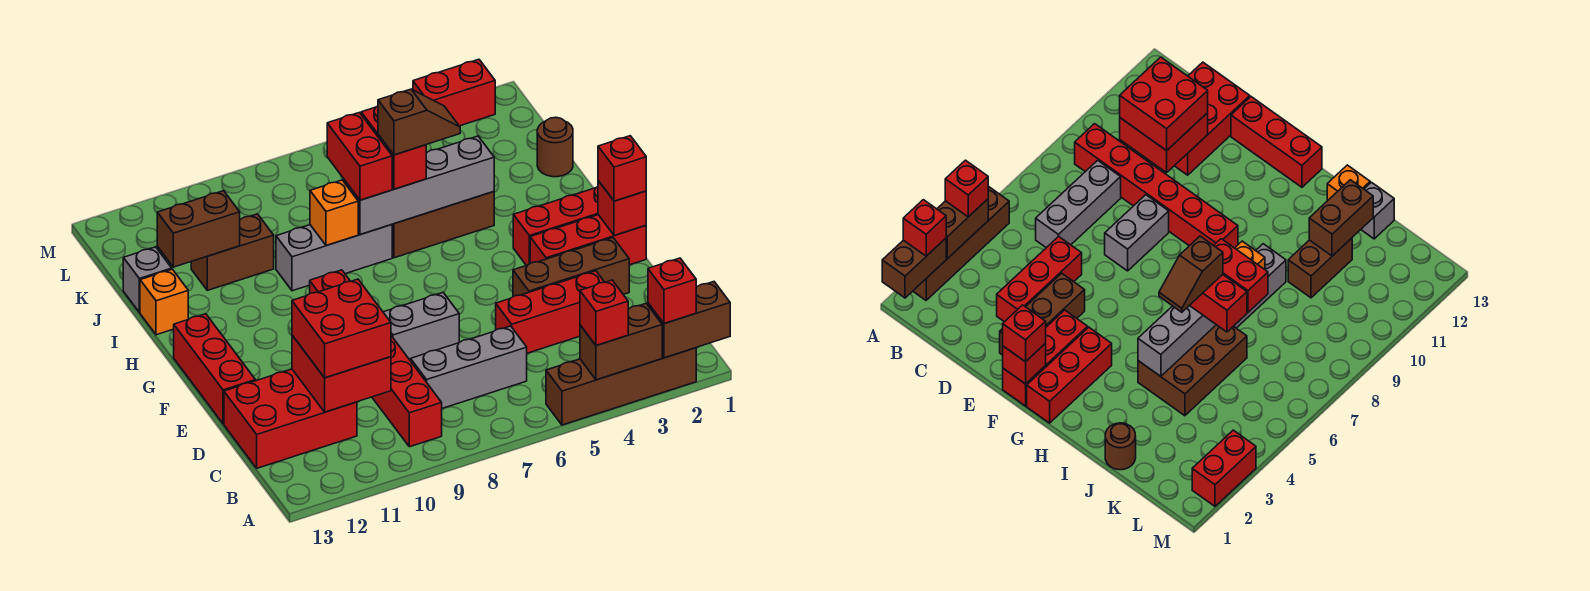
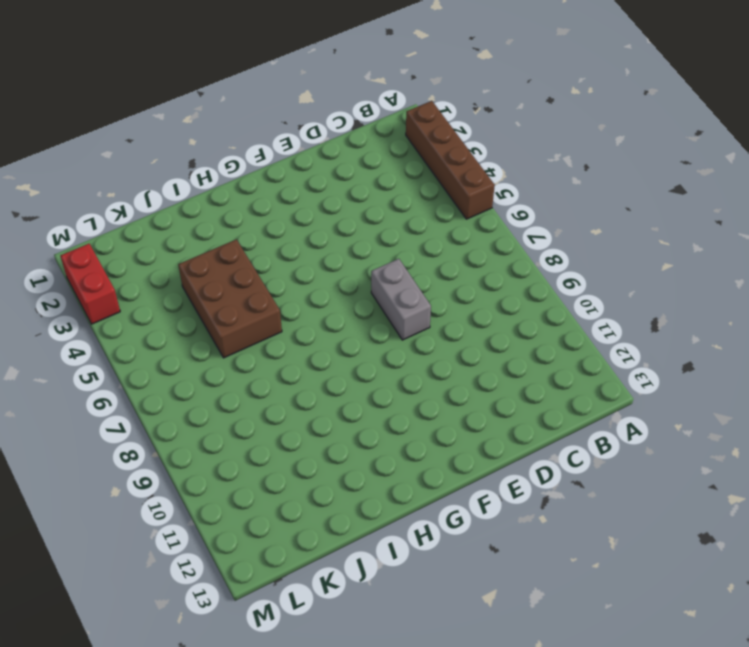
none -> red 1x6 brick [310,270,442,447]
none -> grey 1x3 brick [411,326,527,408]
none -> red 2x3 brick [224,369,357,468]
none -> red 1x3 brick [496,271,604,353]

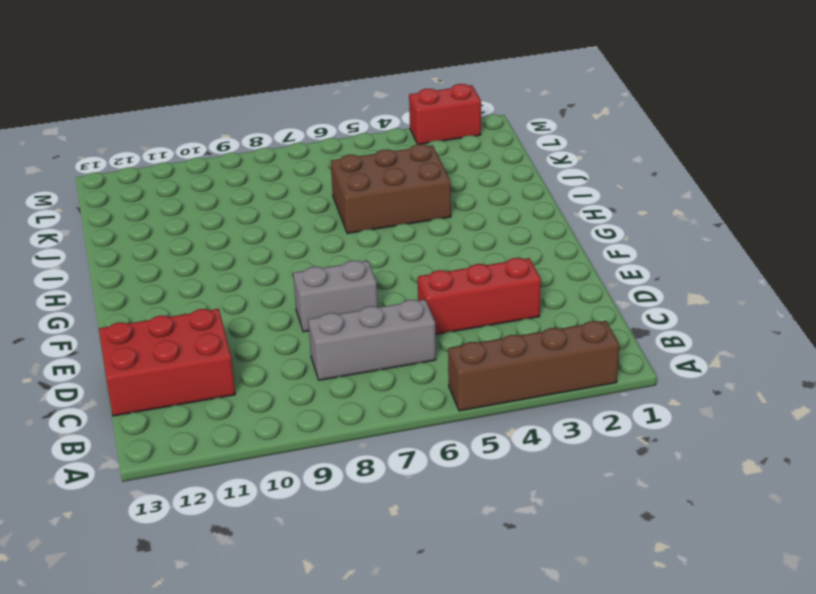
none -> red 1x6 brick [310,270,442,447]
none -> brown 1x3 brick [513,238,629,297]
none -> red 1x3 brick [174,314,255,424]
none -> red 1x3 brick [530,215,646,265]

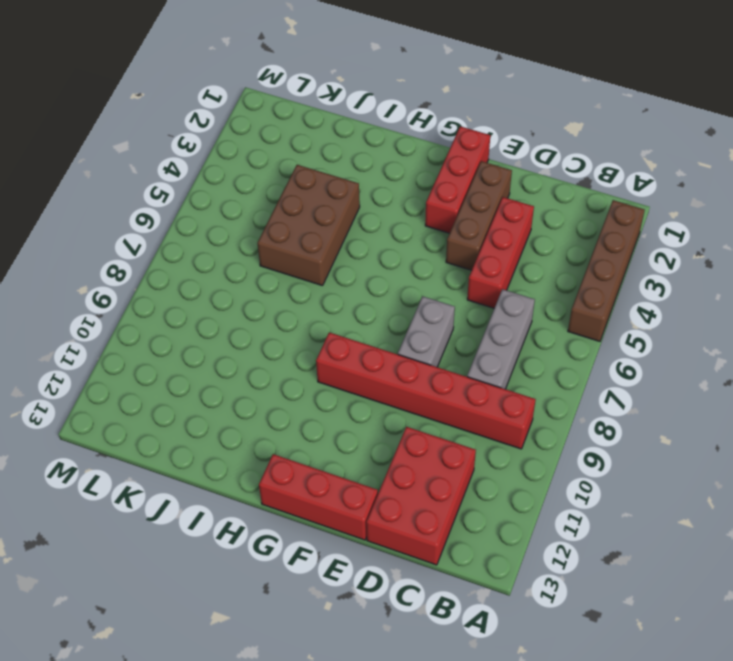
none -> red 1x3 brick [513,187,598,266]
none -> grey 1x3 brick [276,225,392,291]
none -> orange 1x1 brick [140,269,188,335]
none -> brown 1x1 round brick [537,117,573,177]

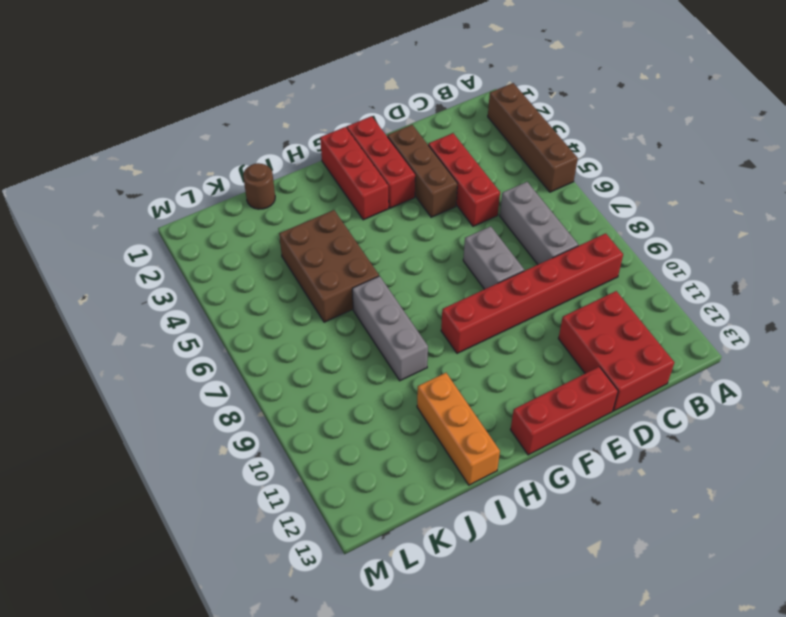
orange 1x3 brick [417,373,500,485] -> orange 1x1 brick [140,269,188,335]
none -> brown 1x2 brick [191,214,274,290]
none -> grey 1x1 brick [123,247,172,312]
none -> red 1x2 brick [413,59,495,126]
none -> brown 1x2 brick [648,282,730,358]

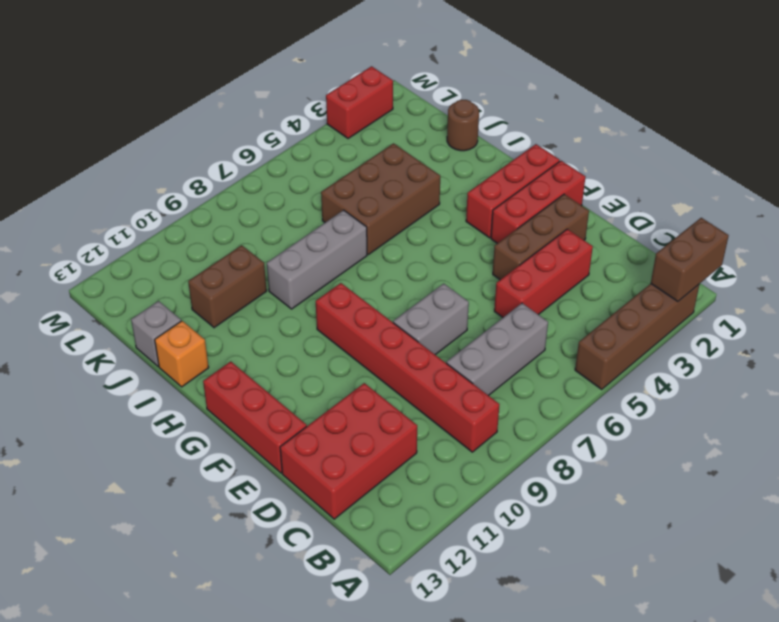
none -> brown 1x2 brick [580,304,662,380]
none -> red 2x2 brick [292,335,391,412]
none -> red 1x1 brick [598,181,646,236]
none -> grey 1x4 brick [344,136,494,235]

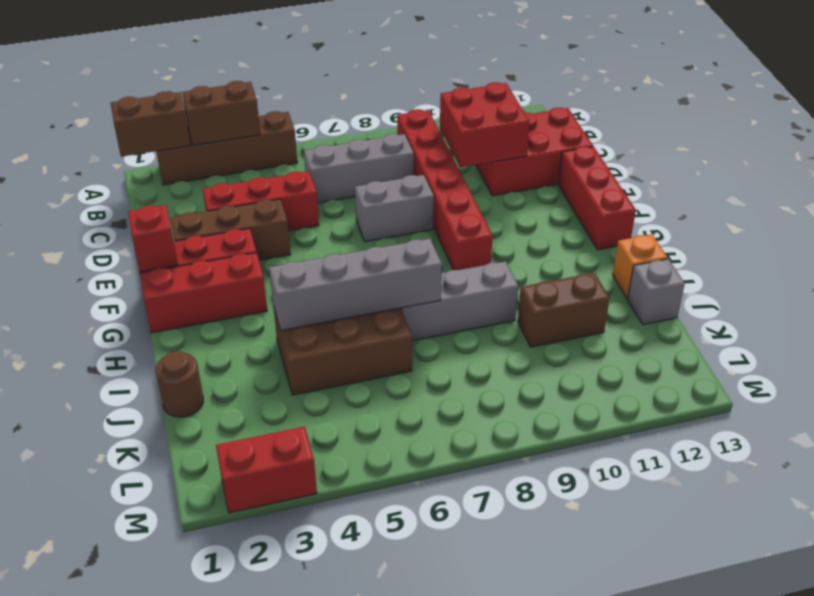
none -> orange 1x1 brick [310,180,358,246]
none -> brown 1x2 brick [157,191,240,267]
none -> red 1x1 brick [648,258,696,324]
none -> red 1x1 brick [580,280,628,346]

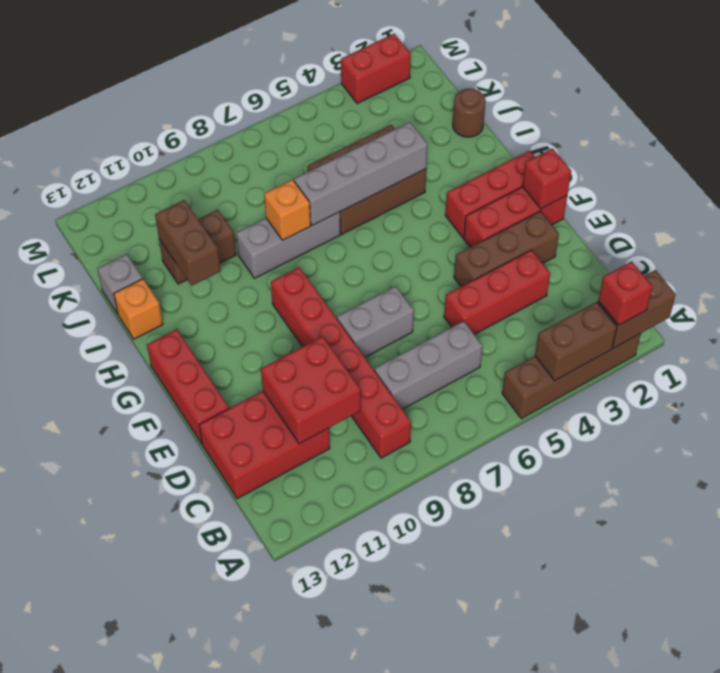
brown 1x2 brick [155,200,221,286] -> brown 1x2 brick turned to [157,191,240,267]
none -> red 1x1 brick [580,280,628,346]
none -> red 2x2 brick [292,279,391,378]
none -> red 1x1 brick [598,136,646,201]
none -> red 1x2 brick [361,106,426,189]

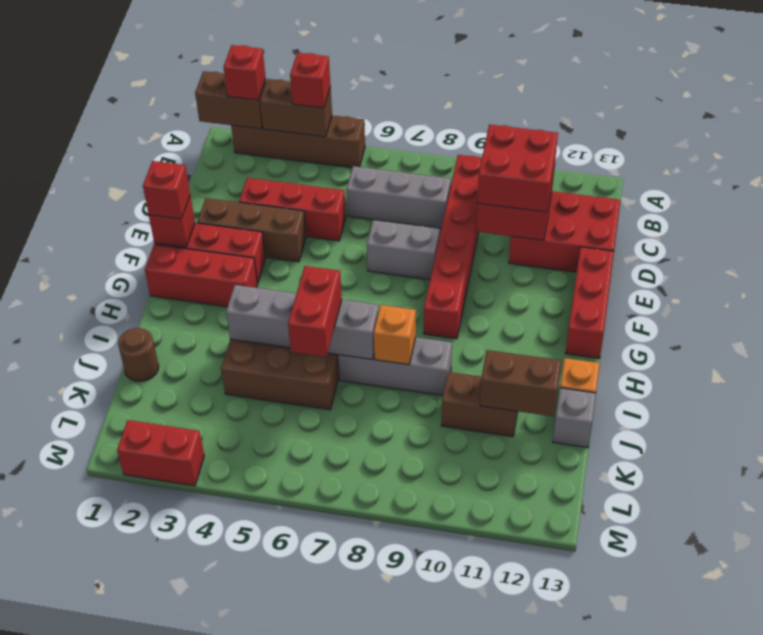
none -> red 1x2 brick [327,113,392,200]
none -> brown 1x2 slope [378,89,460,155]

